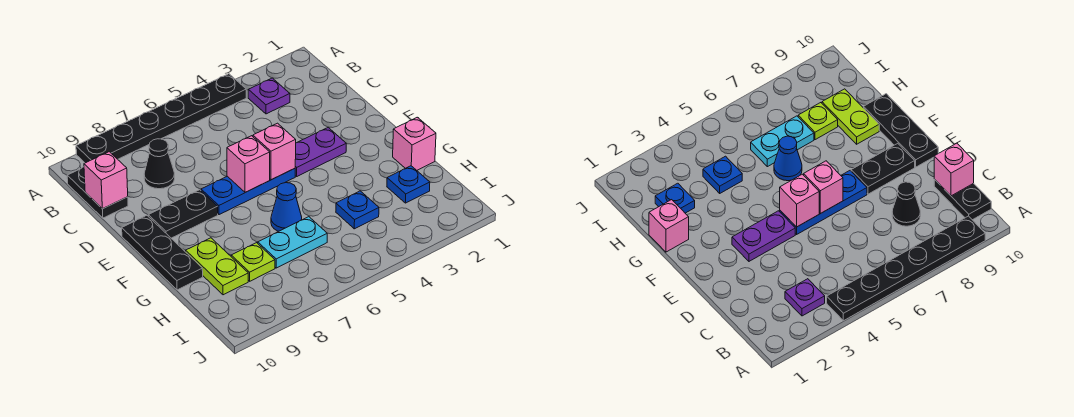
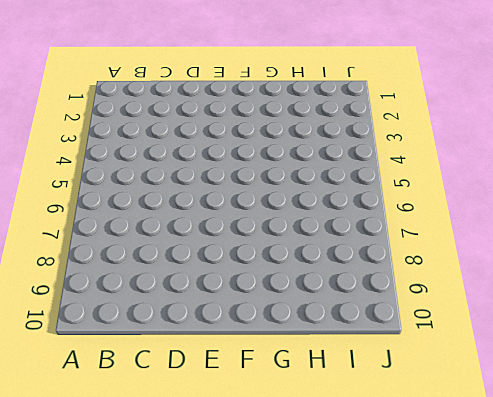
none -> black 1x6 plate [76,74,246,163]
none -> purple 1x1 plate [248,78,290,114]
none -> black 1x2 plate [67,167,128,218]

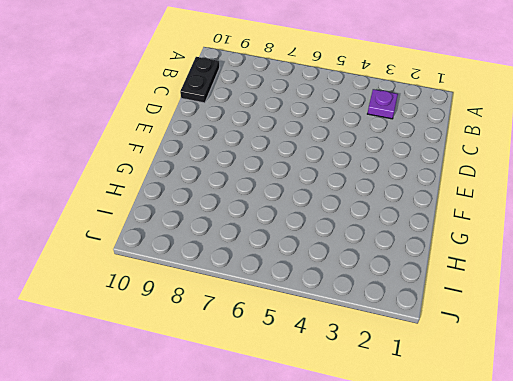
none -> black 1x6 plate [76,74,246,163]
none -> black 1x1 cone [144,139,175,189]
none -> purple 1x2 plate [295,128,346,176]

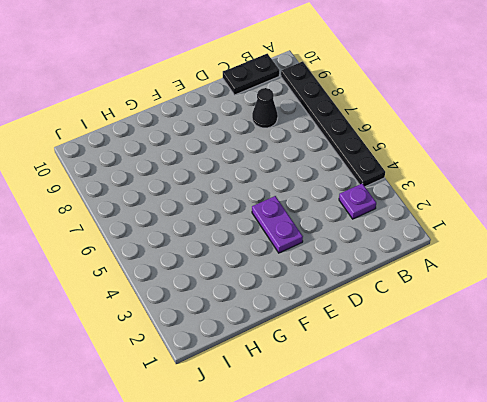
none -> blue 1x3 plate [201,168,295,215]
none -> black 1x2 plate [148,190,218,238]
none -> black 1x3 plate [122,216,203,290]

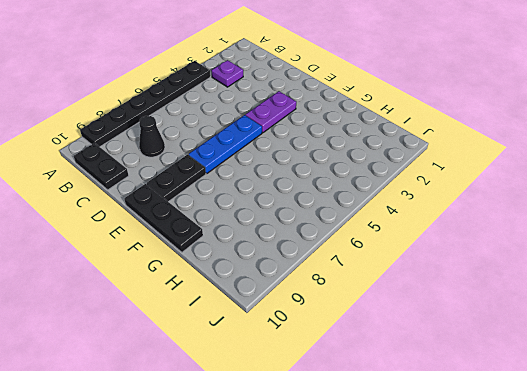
none -> pink 1x1 brick [393,117,436,170]
none -> blue 1x1 cone [271,183,302,231]
none -> lime 1x2 plate [186,238,248,295]

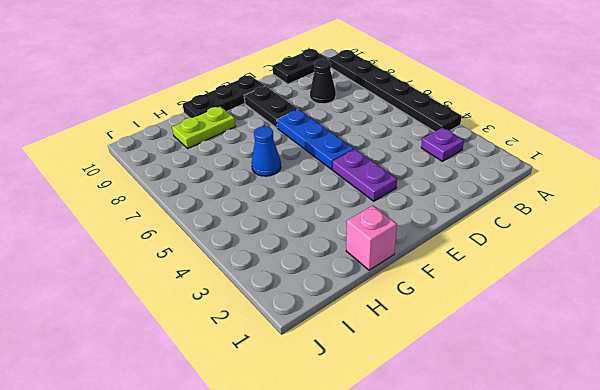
none -> blue 1x1 plate [387,166,430,203]
none -> blue 1x1 plate [336,191,379,229]
none -> cyan 1x2 plate [258,217,327,268]

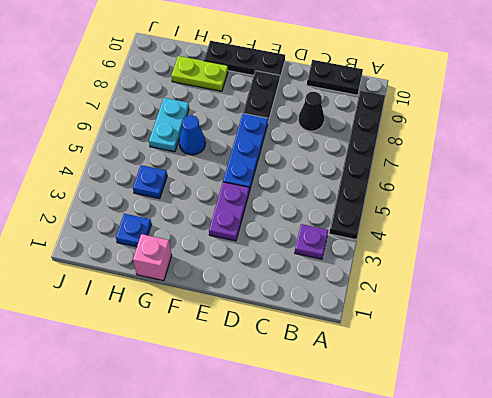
none -> lime 1x1 plate [231,243,275,281]
none -> pink 1x1 brick [84,152,128,209]
none -> pink 1x1 brick [253,123,296,180]

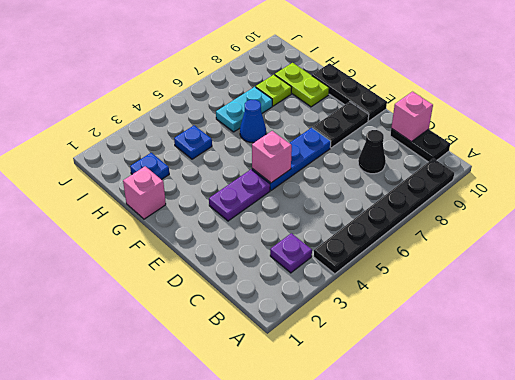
none -> pink 1x1 brick [227,136,270,192]

